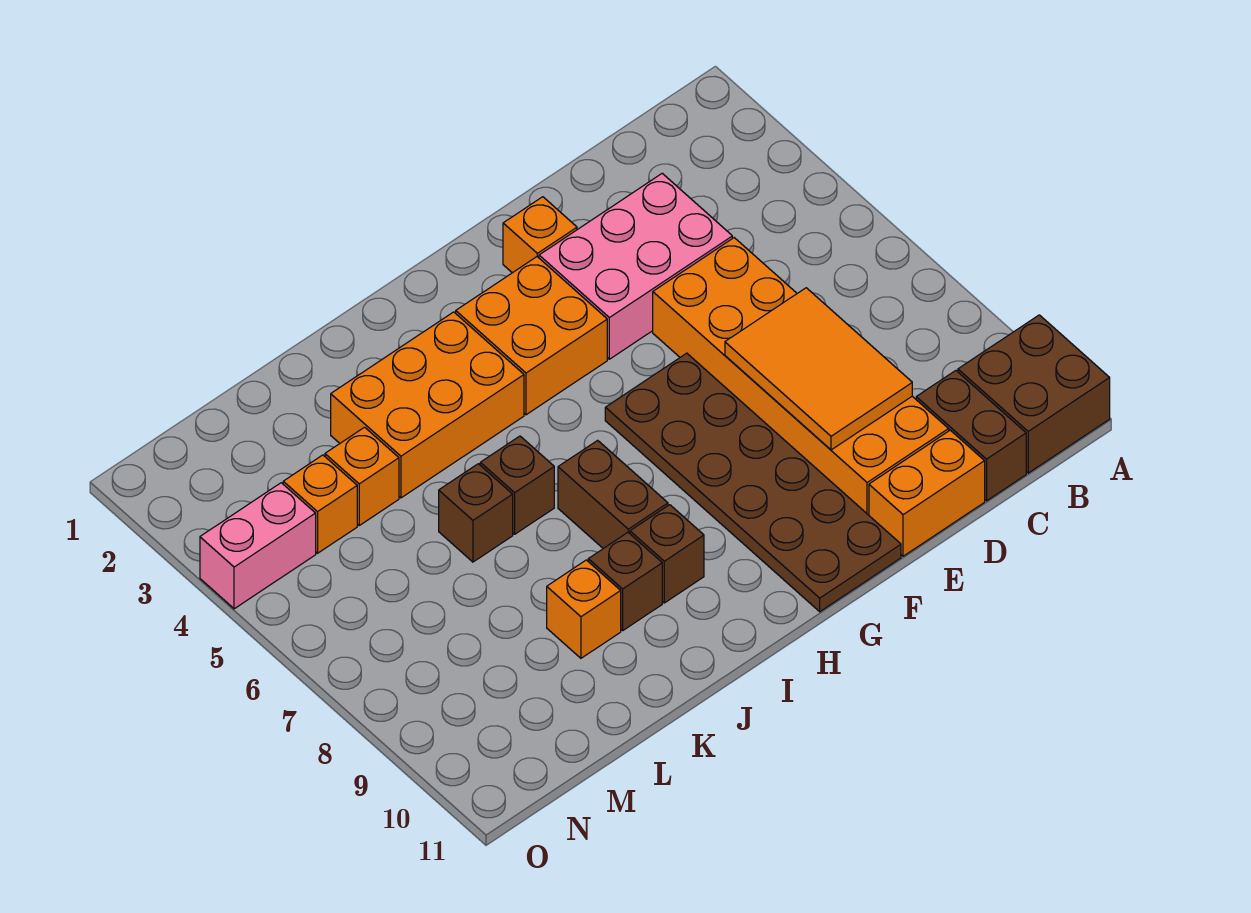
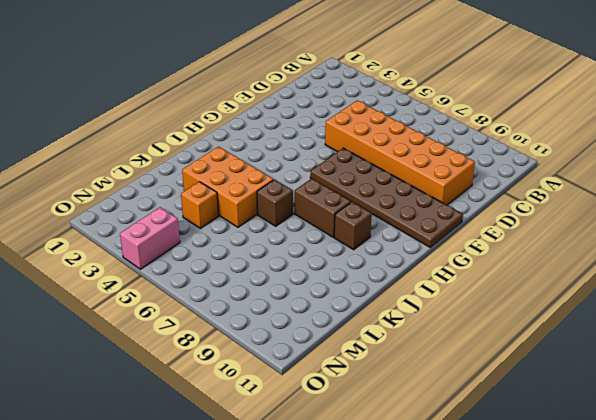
orange 2x3 brick [182,147,273,227] -> orange 2x3 brick turned to [331,312,524,498]
none -> brown 2x2 brick [958,315,1110,473]
none -> brown 1x2 brick [916,371,1026,501]
none -> pink 2x3 brick [539,173,732,359]

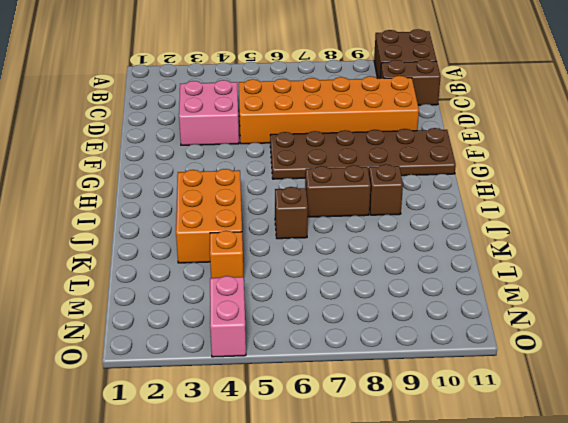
pink 2x2 brick [179,80,239,145] -> pink 2x3 brick [539,173,732,359]
none -> orange 1x2 brick [869,430,985,556]
none -> orange 1x1 brick [503,197,577,273]
none -> orange 2x2 brick [456,257,607,415]

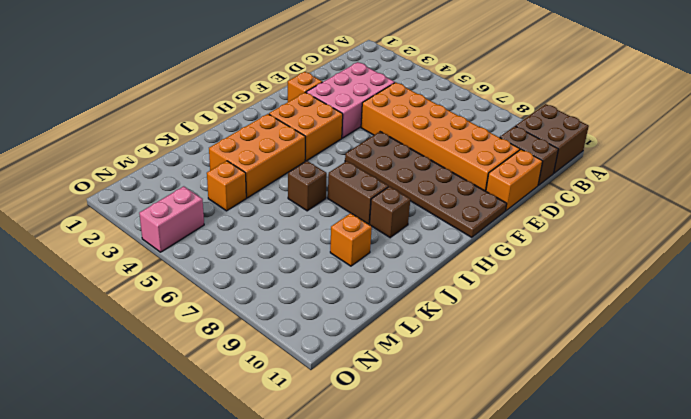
none -> brown 1x1 brick [588,533,662,630]
none -> brown 1x1 brick [439,464,513,562]
none -> orange 1x1 brick [283,455,357,553]

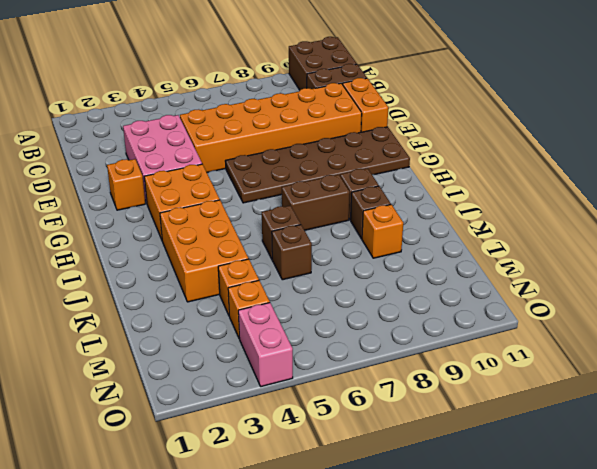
none -> orange 2x3 tile [725,288,912,450]

